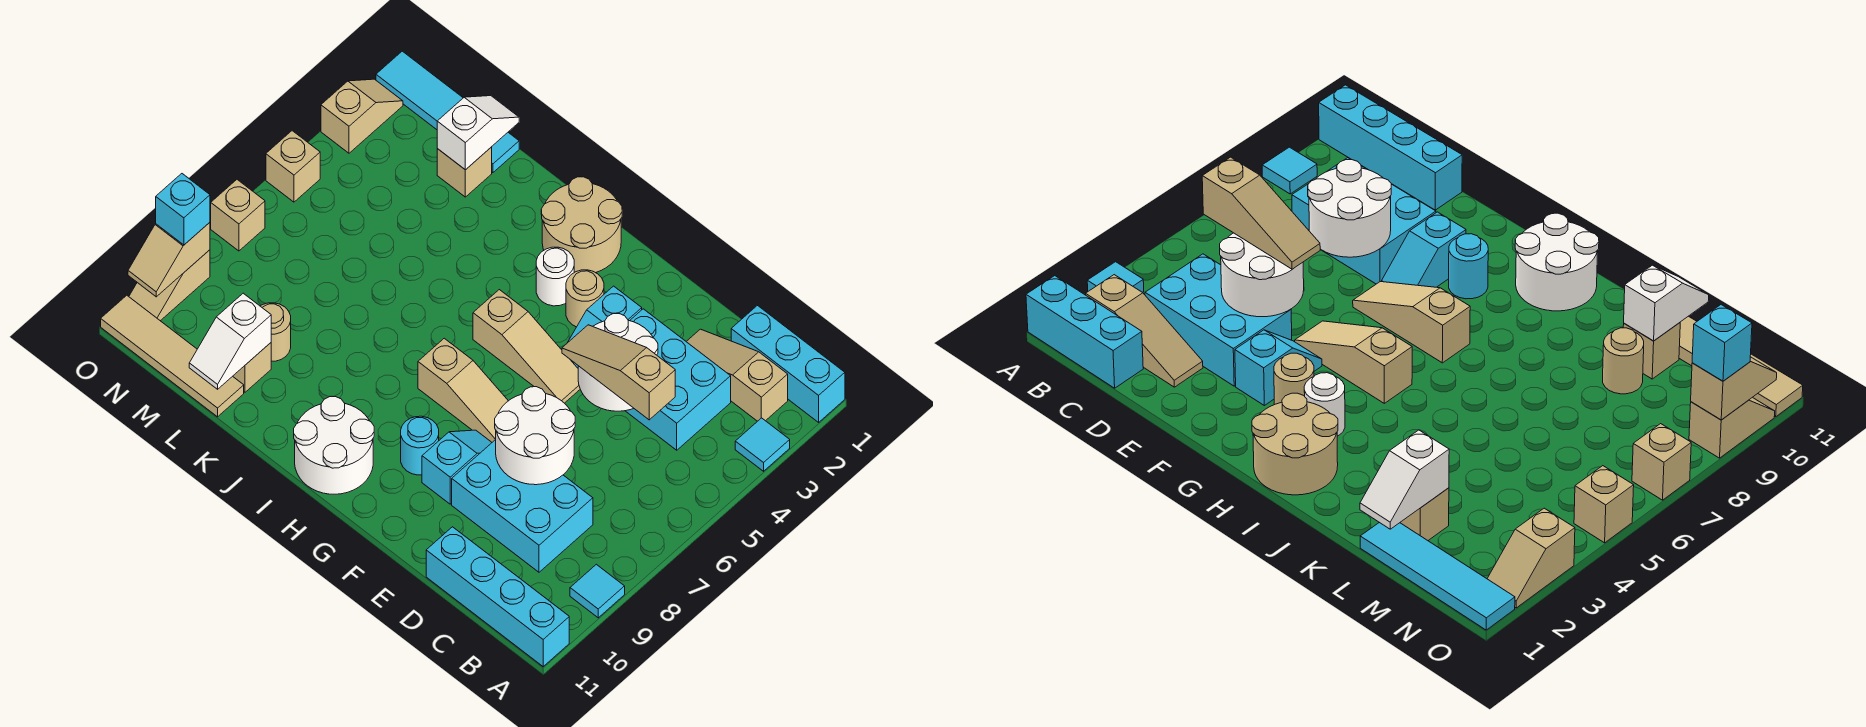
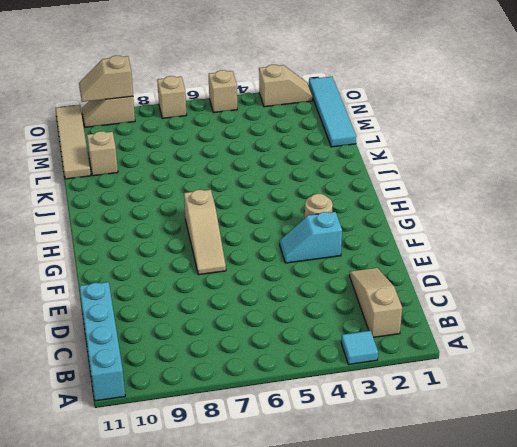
none -> cyan 1x3 brick [731,306,845,422]
none -> cyan 1x1 tile [570,564,625,618]
none -> cyan 2x3 brick [626,309,731,450]
none -> cyan 2x3 brick [452,440,593,572]

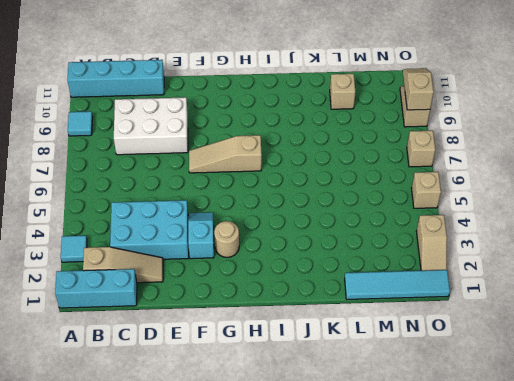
white 2x3 brick [114,97,188,155] -> cyan 2x3 brick [452,440,593,572]
none -> tan 1x3 slope [473,290,580,403]
none -> cyan 1x2 slope [422,430,492,504]
none -> cyan 1x1 round brick [401,416,439,475]
none -> tan 2x2 round brick [541,177,622,273]

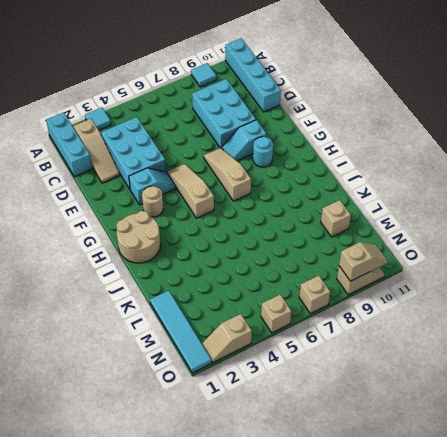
none -> white 1x1 round brick [536,247,574,306]
none -> white 2x2 round brick [294,397,374,494]
none -> tan 1x1 brick [437,147,492,197]
none -> tan 1x1 round brick [261,303,291,361]

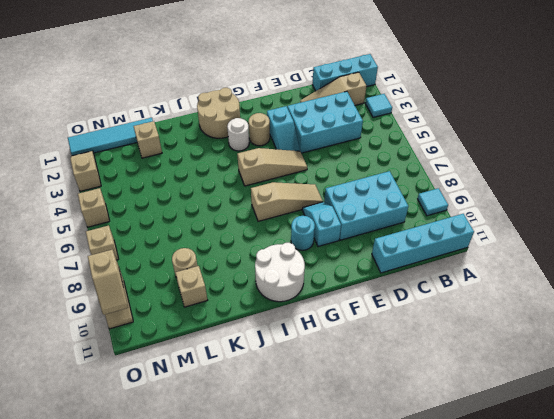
none -> tan 1x4 tile [101,295,244,417]
none -> white 2x2 round brick [578,314,658,411]
none -> white 2x2 round brick [495,387,575,485]
none -> white 1x2 slope [437,96,519,170]

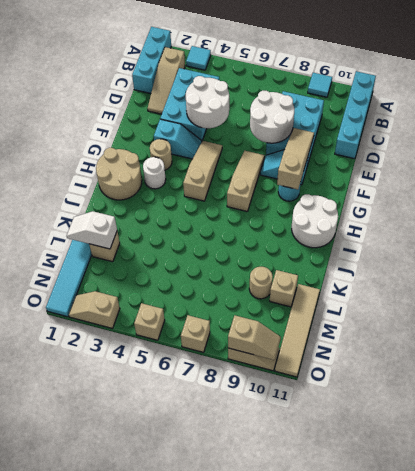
tan 1x3 slope [277,128,314,190] -> tan 1x3 slope turned to [562,325,675,420]
none -> white 1x2 slope [189,293,271,389]
none -> cyan 1x1 brick [156,174,210,245]

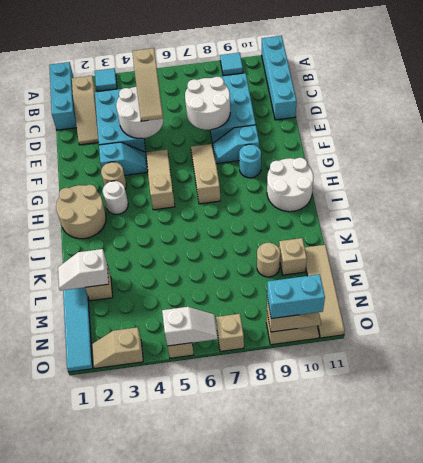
white 1x2 slope [162,307,218,346] -> white 1x2 slope moved to [189,293,271,389]
cyan 1x2 brick [267,274,325,319] -> cyan 1x1 brick [156,174,210,245]

